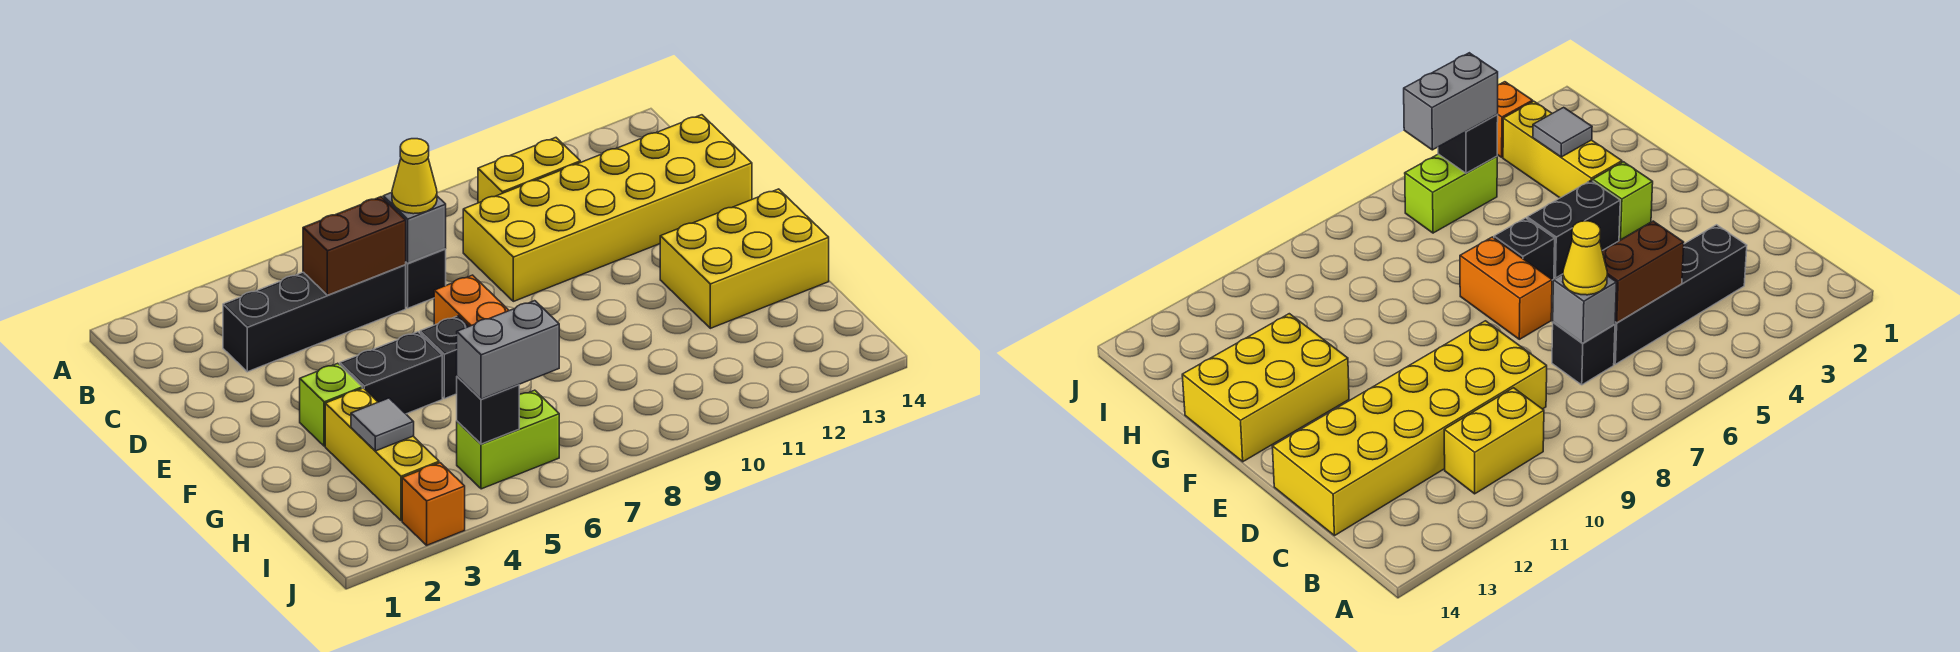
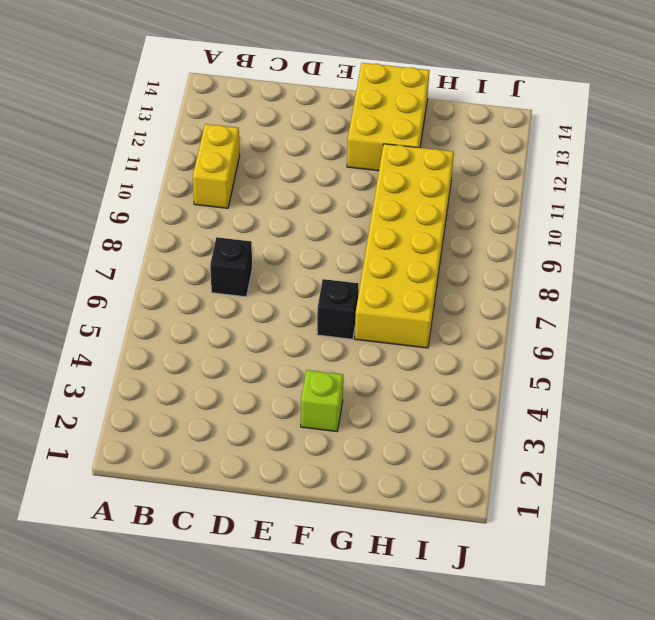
yellow 2x6 brick [355,144,454,348] -> yellow 2x6 brick moved to [463,115,752,301]
none -> black 1x4 brick [223,265,406,372]
none -> orange 1x2 brick [434,275,509,326]
none -> black 1x2 brick [340,332,442,414]

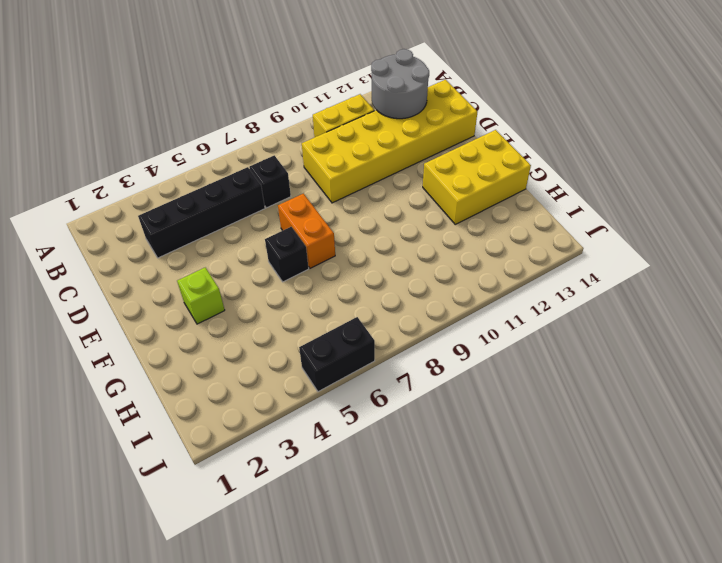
grey 2x2 round brick [371,49,429,119] -> none
black 1x2 brick [299,317,375,392] -> black 1x2 brick moved to [340,332,442,414]
none -> yellow 1x3 brick [325,388,439,521]
none -> lime 1x2 brick [457,390,559,489]
none -> orange 1x1 brick [402,463,465,545]

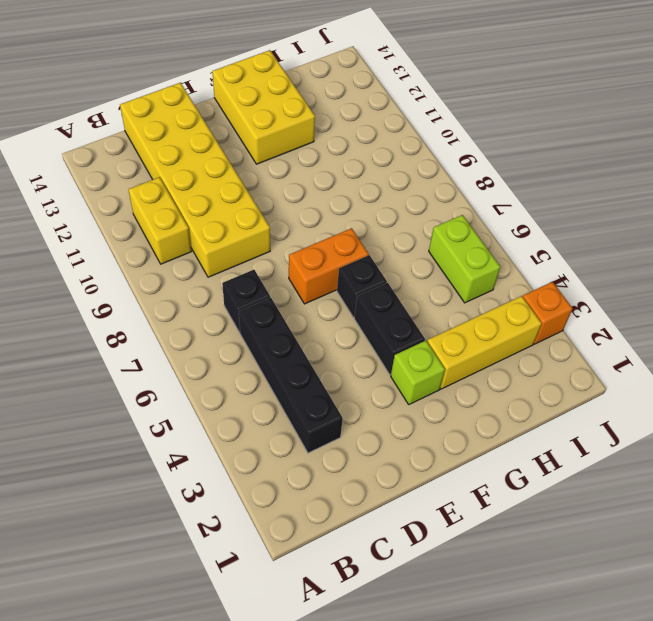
none -> brown 1x2 brick [303,197,406,295]
none -> grey 1x1 brick [383,192,446,264]
none -> grey 1x1 tile [351,398,414,451]

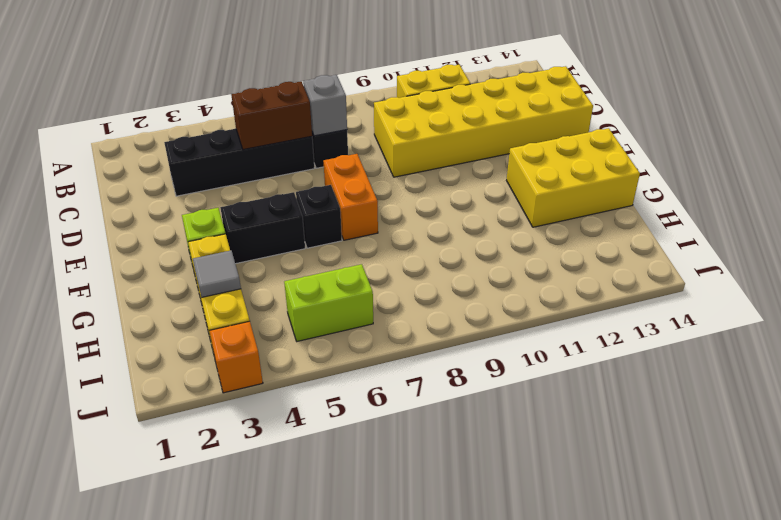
none -> black 1x1 brick [457,377,519,444]
none -> yellow 1x1 cone [392,139,437,214]
none -> grey 1x2 brick [457,301,559,399]

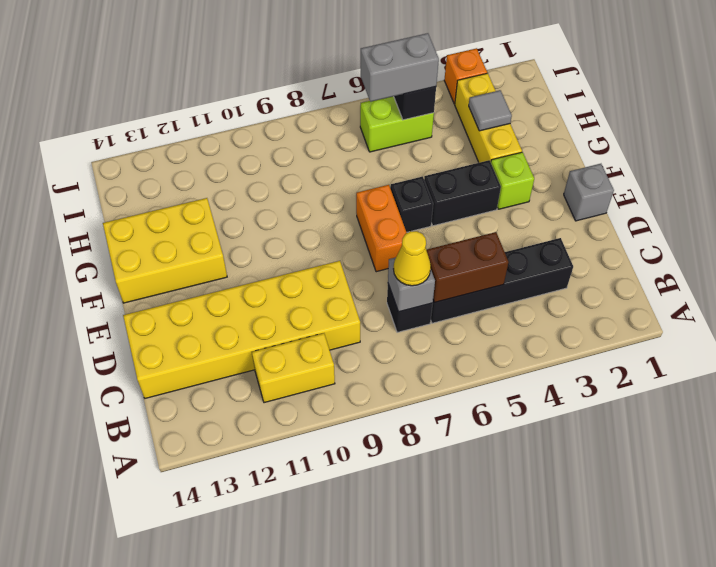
grey 1x1 brick [564,164,614,221] -> none

